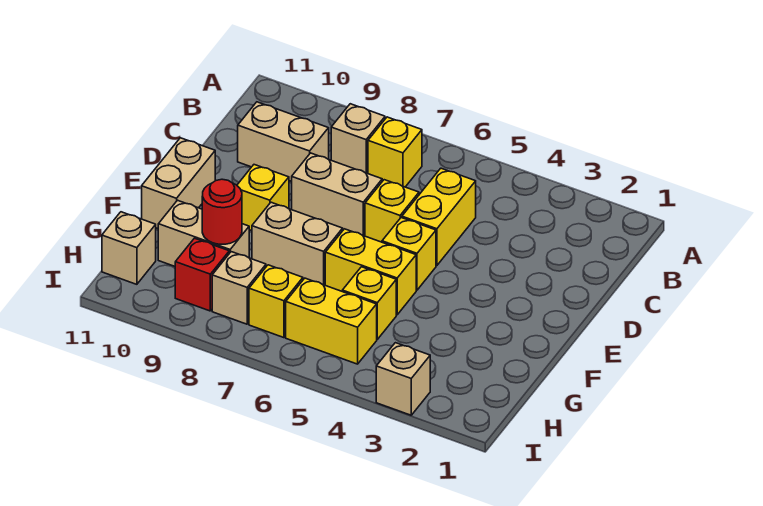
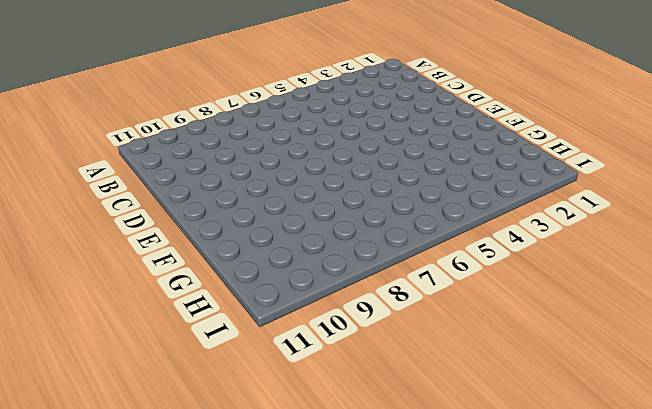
none -> yellow 1x1 brick [368,117,422,187]
none -> tan 1x1 brick [331,104,385,174]
none -> yellow 1x2 brick [402,168,476,266]

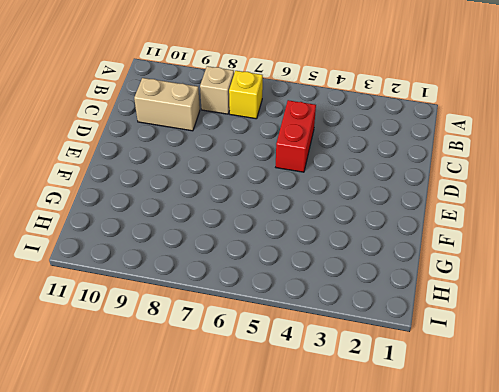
red 1x2 brick [276,100,316,172] -> yellow 1x2 brick [402,168,476,266]
none -> yellow 1x1 brick [365,180,419,242]
none -> tan 1x2 brick [292,153,382,236]
none -> yellow 1x1 brick [382,218,436,290]

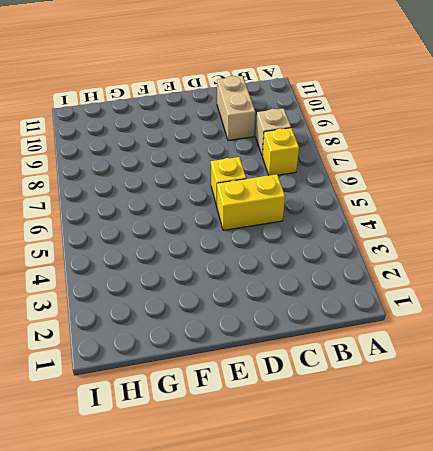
none -> tan 1x2 brick [292,153,382,236]
none -> yellow 1x1 brick [382,218,436,290]
none -> yellow 1x1 brick [237,165,289,231]

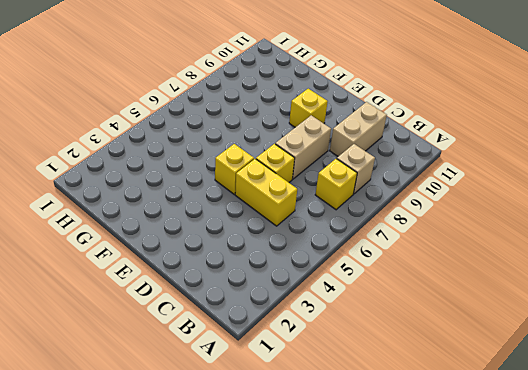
none -> tan 1x2 brick [142,138,215,228]
none -> yellow 1x2 brick [325,229,416,315]
none -> tan 1x2 brick [252,202,343,285]

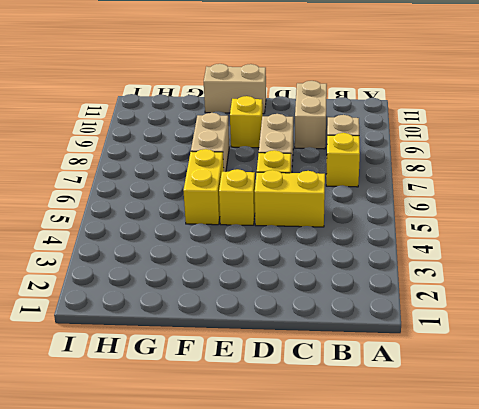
none -> yellow 1x1 brick [342,267,396,339]
none -> tan 1x2 brick [158,200,249,266]
none -> yellow 1x2 brick [286,278,377,364]

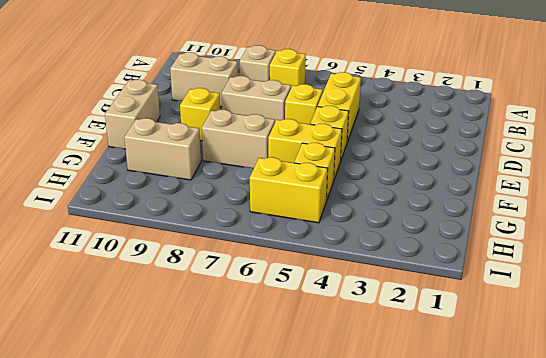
none -> yellow 1x1 brick [249,265,303,338]
none -> tan 1x1 brick [212,252,266,324]
none -> red 1x1 brick [175,238,229,311]

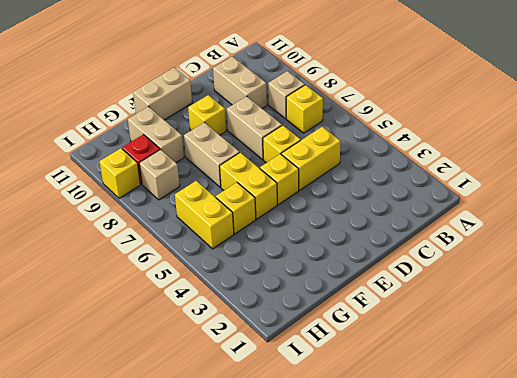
yellow 1x1 brick [99,148,140,198] -> yellow 1x1 brick moved to [249,265,303,338]
none -> tan 1x1 brick [102,212,156,284]
none -> tan 1x1 brick [376,343,430,415]
none -> red 1x1 round brick [202,179,242,244]

